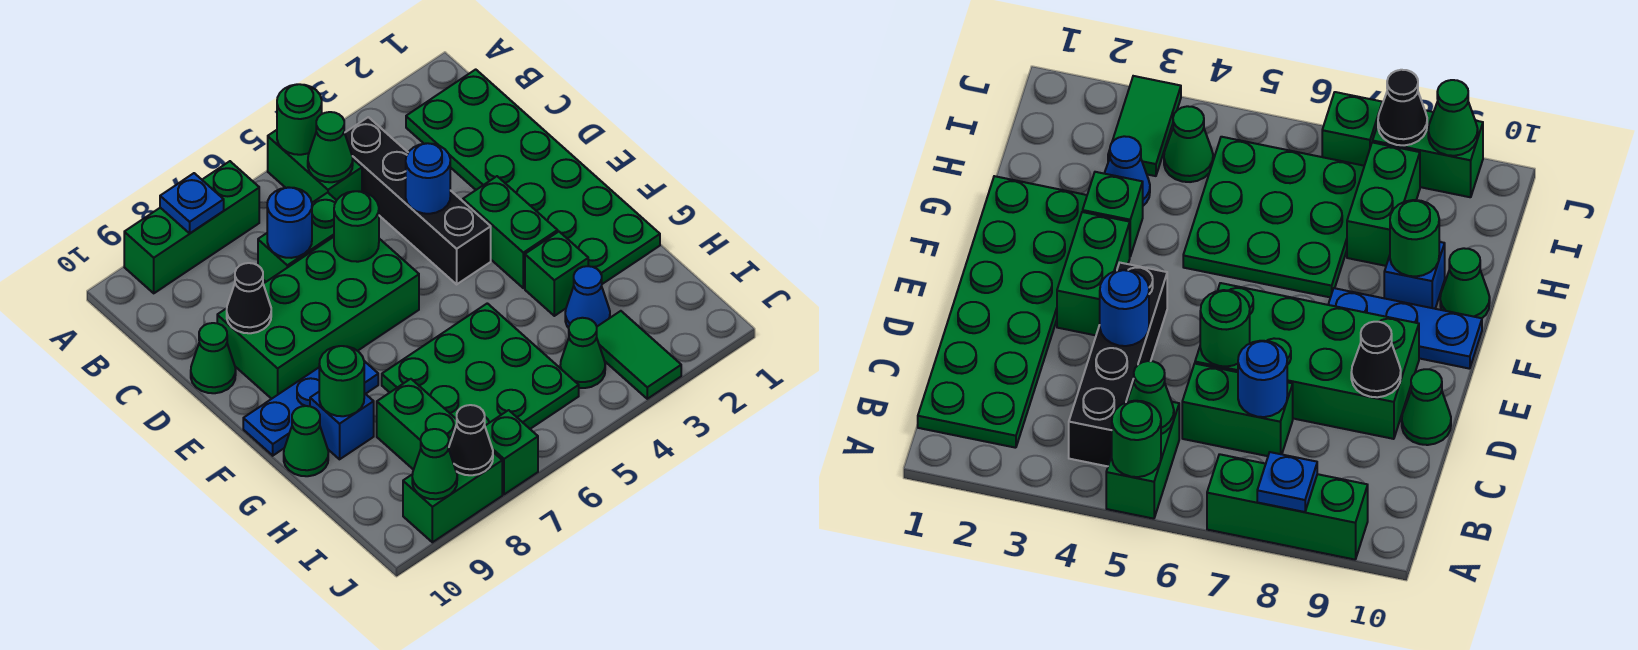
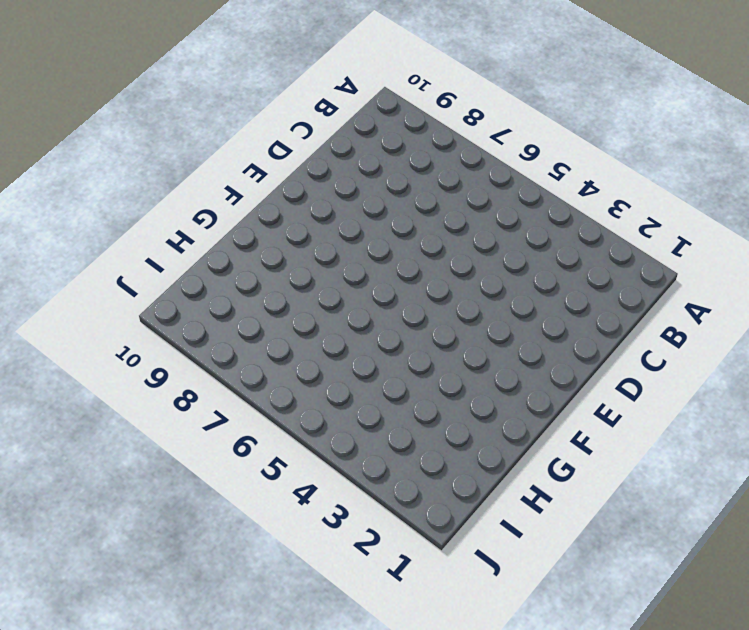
none -> green 1x2 brick [268,130,362,203]
none -> green 1x3 brick [124,161,259,293]
none -> green 2x6 plate [406,69,660,284]

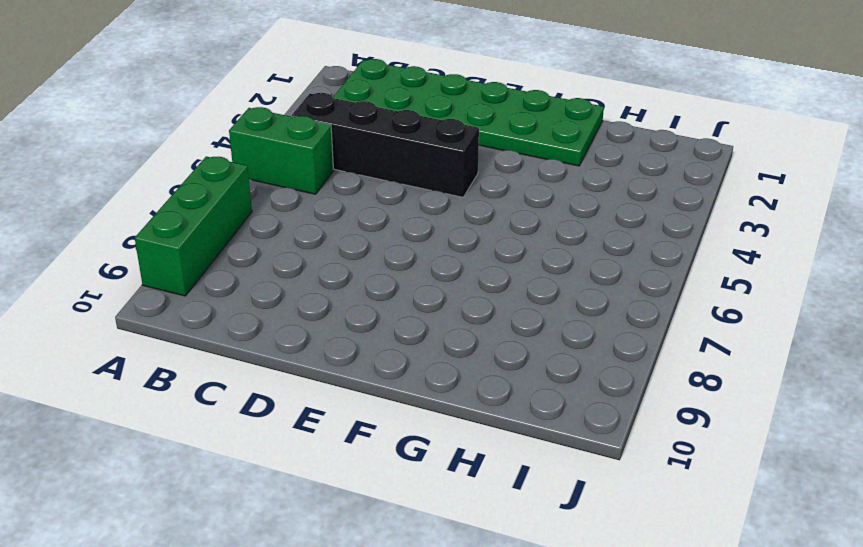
none -> green 1x2 brick [258,193,337,282]
none -> green 2x4 brick [217,237,419,399]
none -> green 1x1 cone [191,323,236,393]

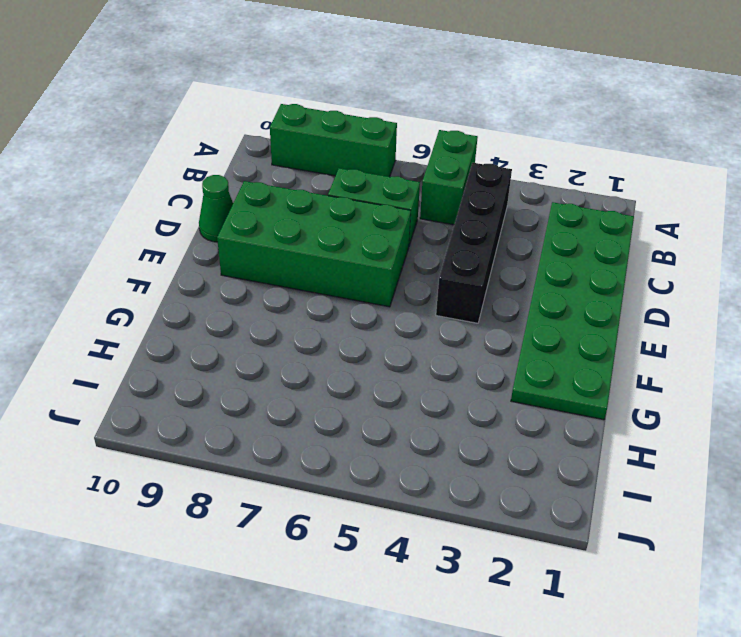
none -> green 1x2 brick [463,176,558,288]
none -> blue 1x3 plate [243,361,378,456]
none -> green 1x1 brick [525,232,588,316]

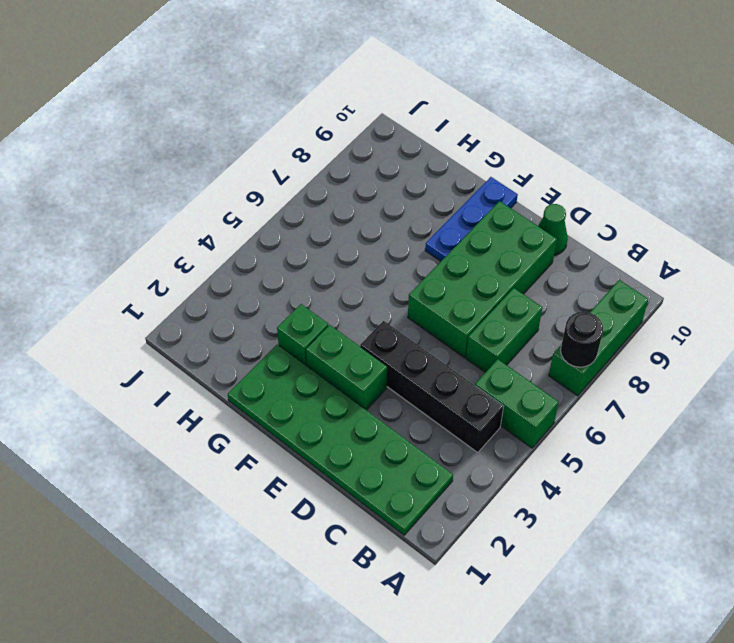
black 1x1 round brick [561,312,603,367] -> none
none -> green 3x3 plate [382,303,579,429]
none -> blue 1x1 brick [310,392,374,459]
none -> green 1x1 cone [284,406,328,476]

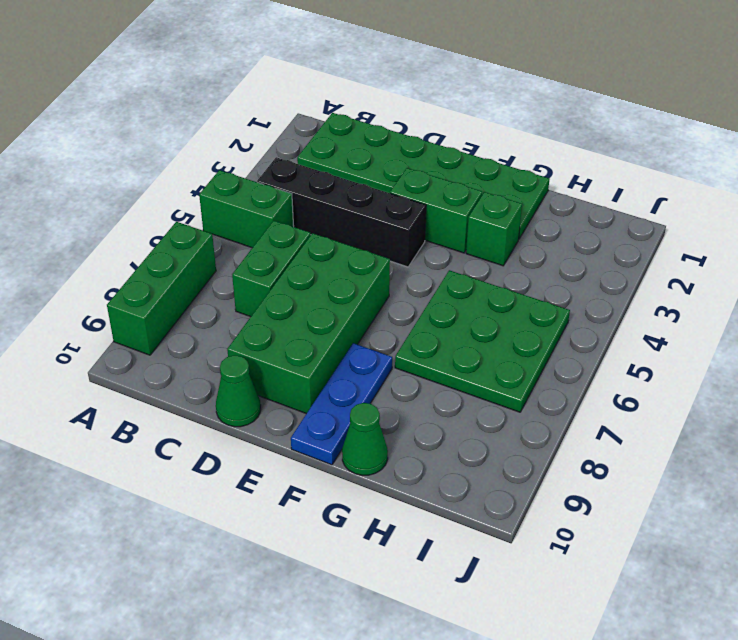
none -> blue 1x1 brick [310,392,374,459]
none -> blue 1x1 cone [565,266,610,328]
none -> green 1x2 brick [377,379,457,470]

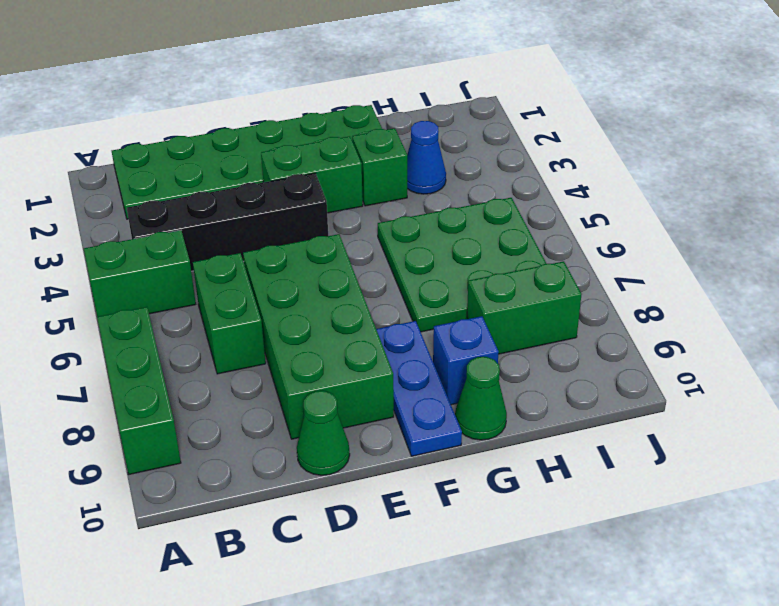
none -> green 1x2 tile [597,311,681,399]
none -> green 1x1 cone [560,318,605,388]
none -> green 1x1 brick [485,410,538,494]

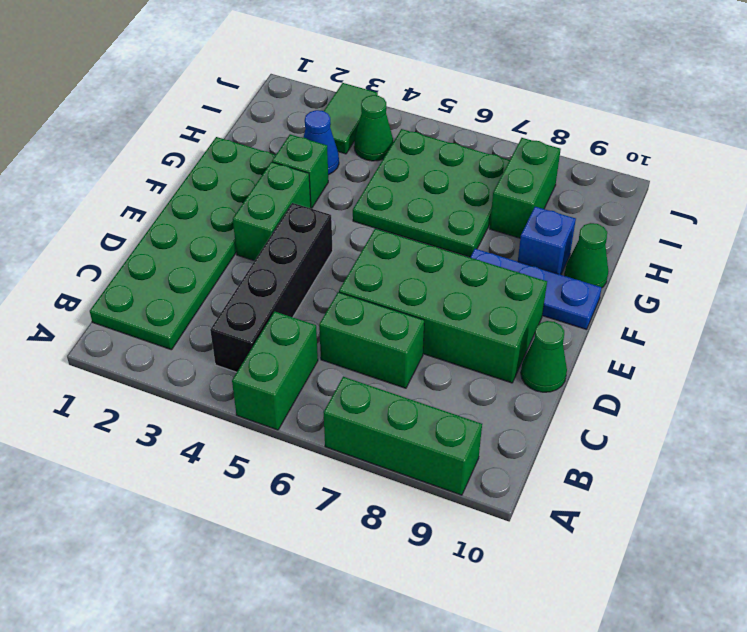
none -> green 1x1 brick [485,410,538,494]
none -> green 1x2 brick [403,452,502,542]
none -> green 1x1 round brick [277,84,322,155]

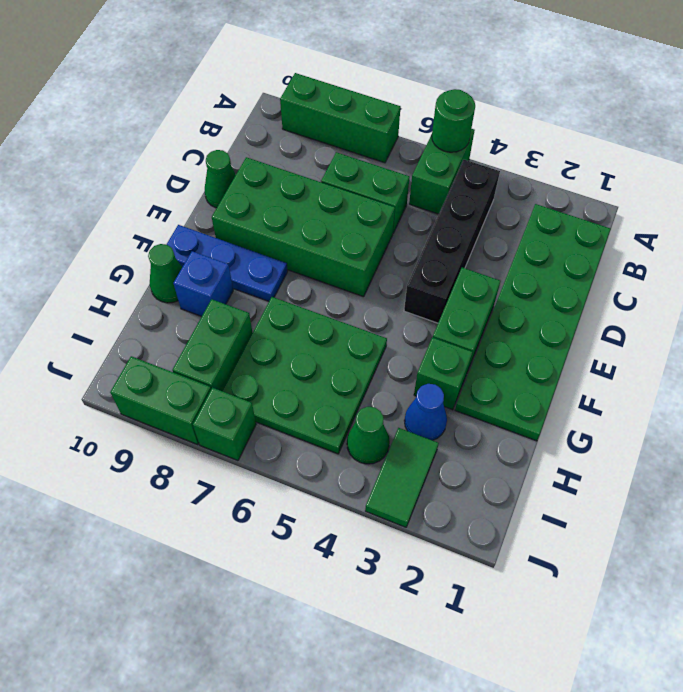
none -> blue 1x1 plate [160,173,224,233]
none -> green 1x1 cone [308,112,353,182]
none -> blue 1x1 round brick [267,188,312,258]

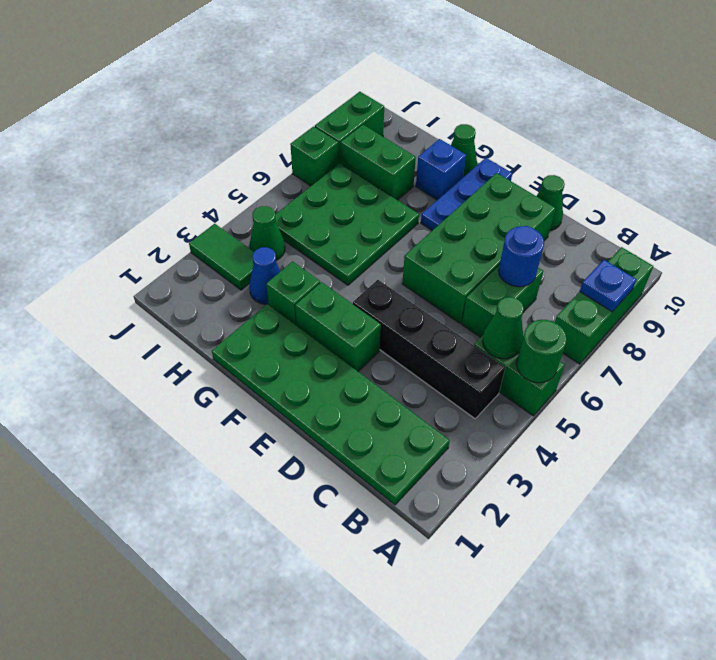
none -> blue 1x1 round brick [406,143,450,214]
none -> green 1x1 round brick [334,191,379,262]
none -> black 1x1 cone [227,263,271,333]

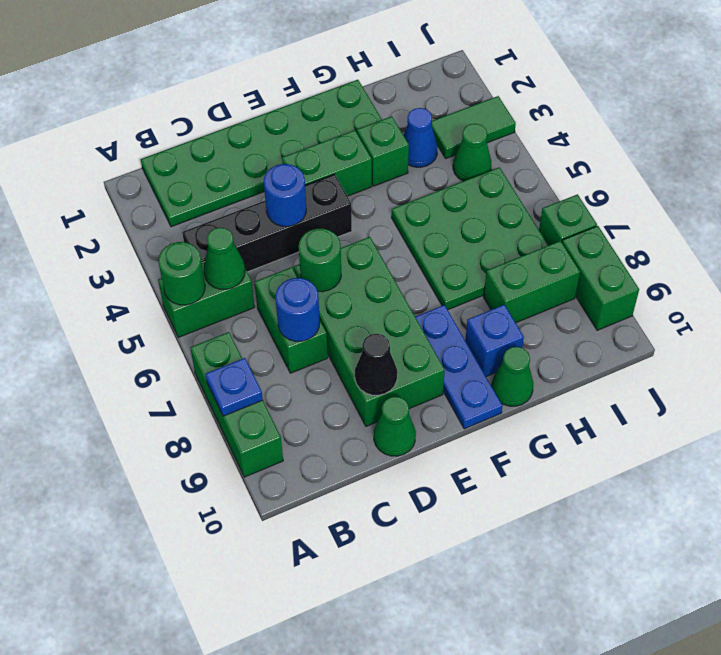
none -> green 1x1 round brick [319,346,364,416]
none -> black 1x1 cone [449,405,493,475]
none -> green 1x1 cone [412,429,457,499]

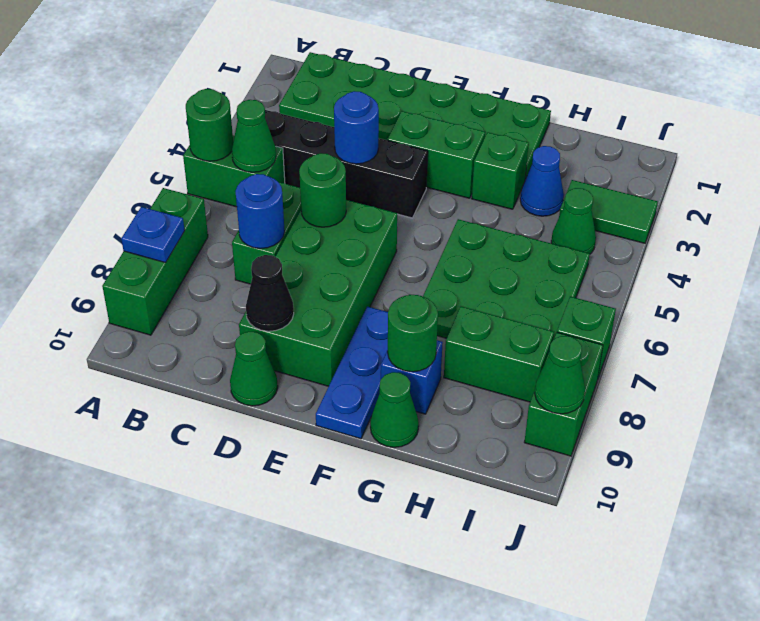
none -> black 1x1 cone [449,405,493,475]

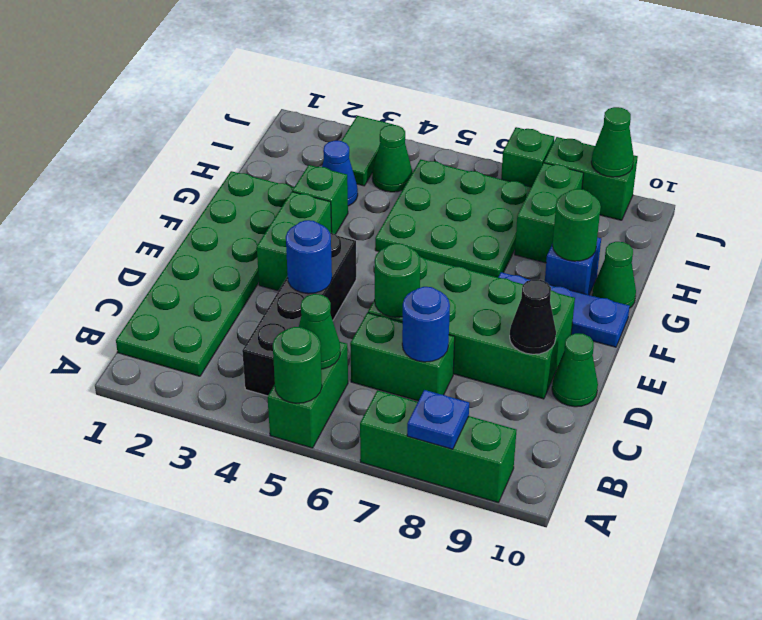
none -> black 1x1 cone [449,405,493,475]

